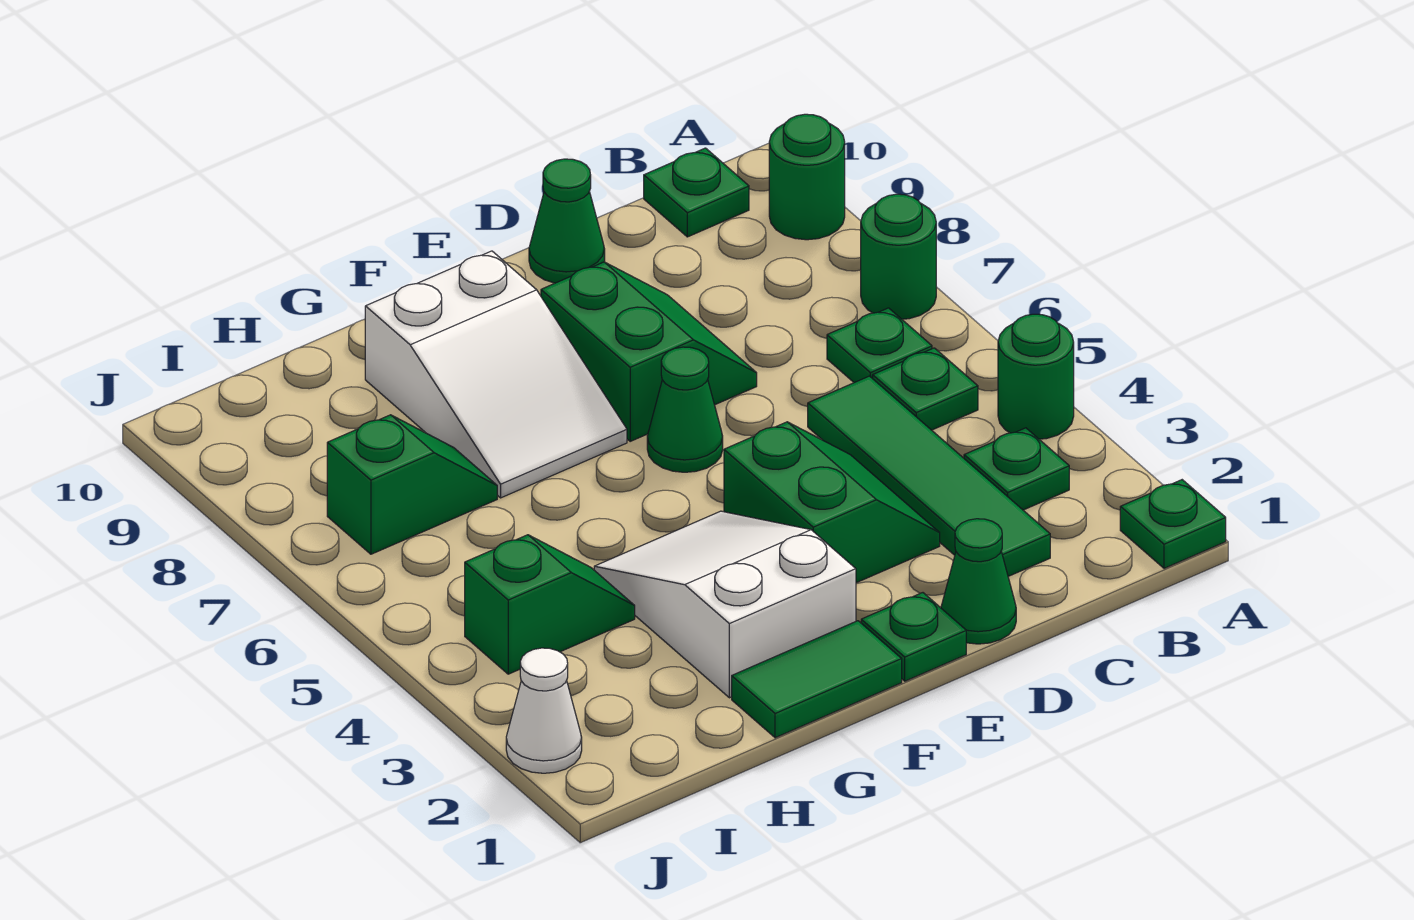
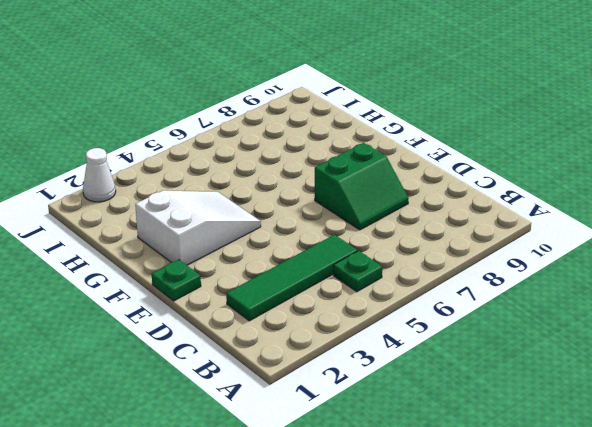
none -> green 1x1 plate [1120,480,1226,568]
none -> green 1x1 round brick [998,314,1074,439]
none -> green 1x1 round brick [861,194,936,319]

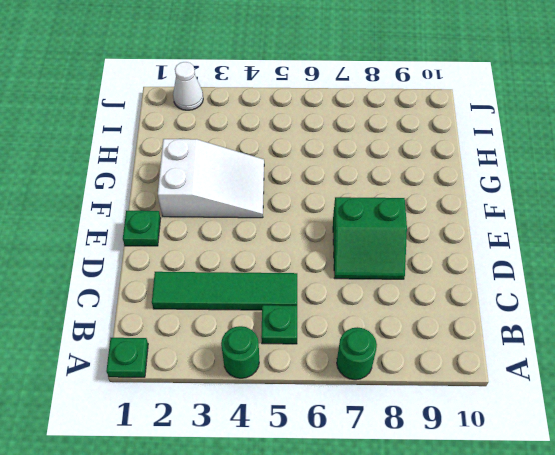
none -> green 1x1 round brick [769,114,845,240]
none -> green 1x1 plate [964,428,1069,510]
none -> green 1x1 plate [827,308,932,383]

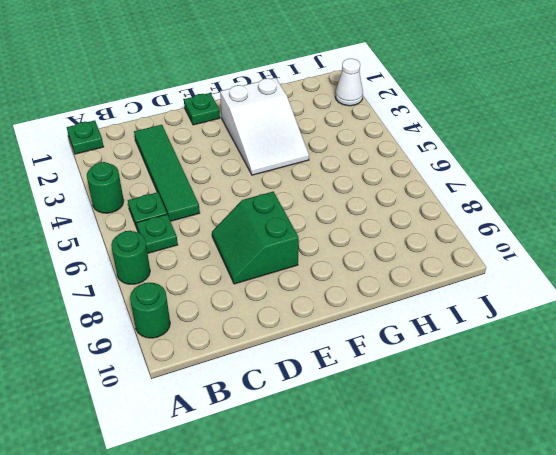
none -> green 1x1 plate [964,428,1069,510]
none -> green 1x1 plate [644,148,749,237]
none -> green 1x1 cone [941,519,1016,644]

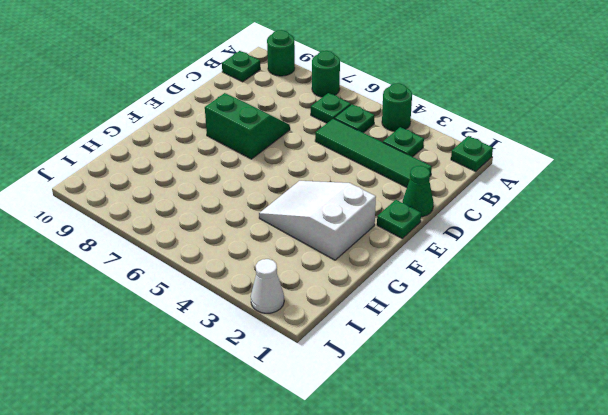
none -> green 2x2 slope [724,422,940,583]
none -> green 1x1 cone [529,159,605,283]
none -> green 1x1 cone [647,347,723,472]

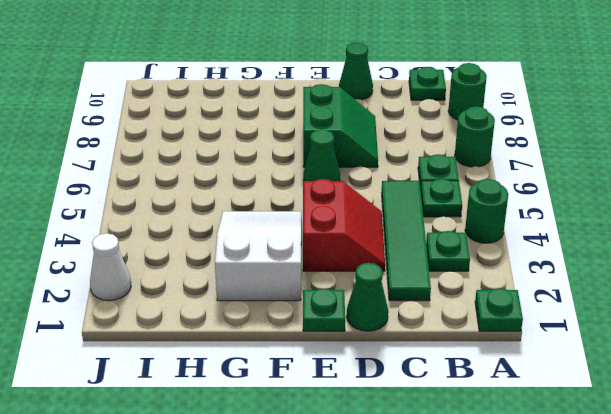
red 2x2 slope [303,179,385,271] -> green 2x2 slope [724,422,940,583]
none -> green 1x2 tile [732,621,902,738]
none -> white 2x3 slope [365,251,627,498]
none -> green 1x2 slope [465,535,635,674]

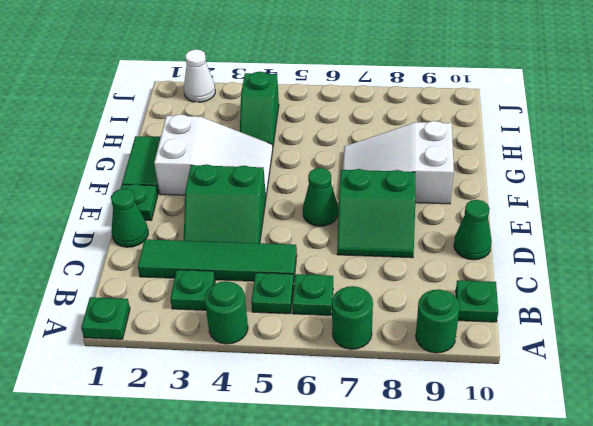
none -> green 1x2 slope [327,415,497,554]

